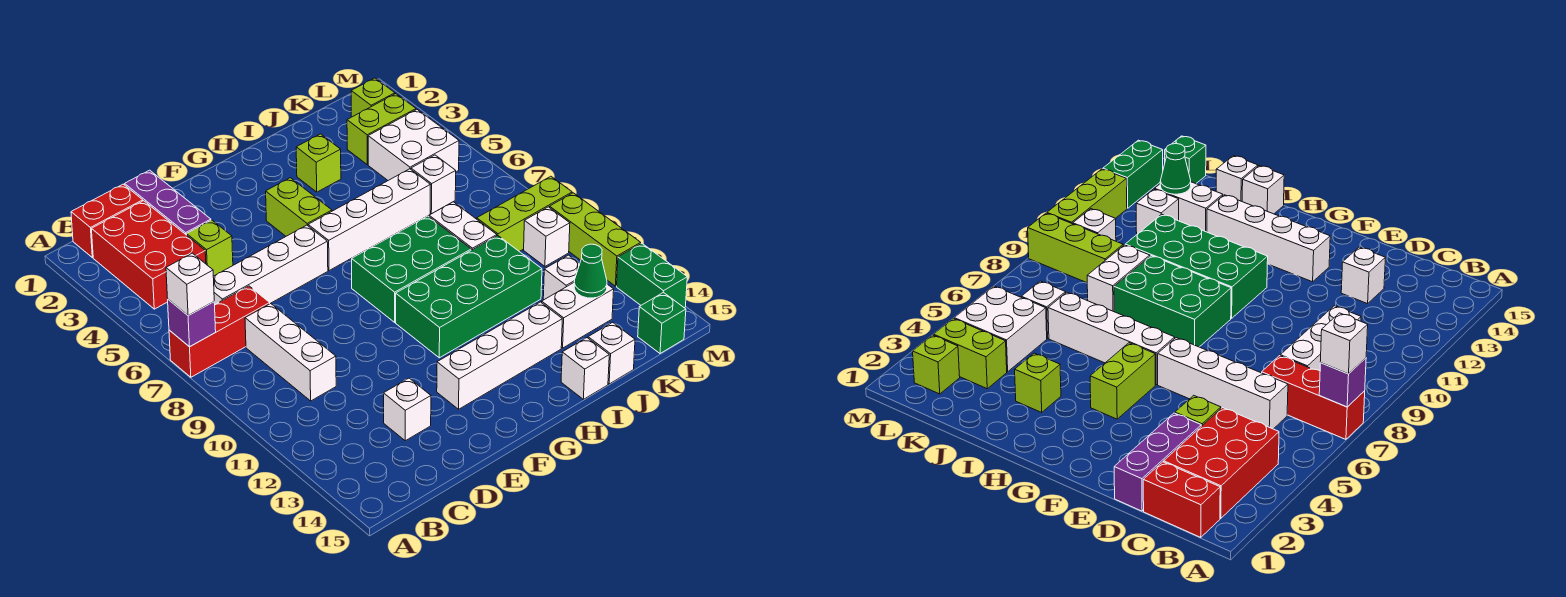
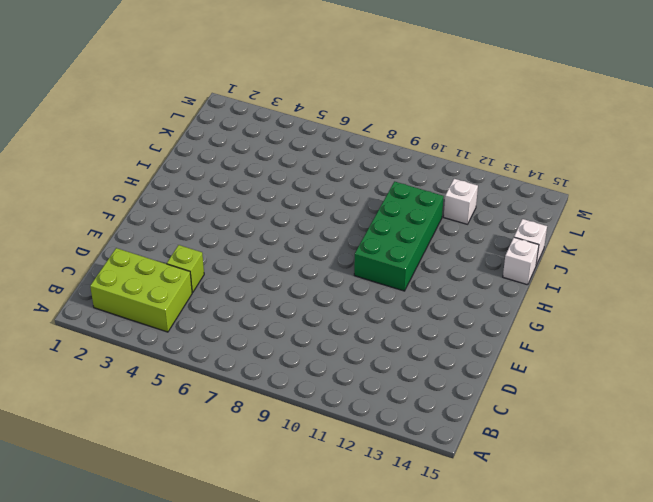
lime 2x3 brick [90,248,192,332] -> red 2x3 brick [92,201,206,309]
none -> red 1x3 brick [169,286,270,377]
none -> red 1x2 brick [71,184,143,258]
none -> white 1x4 brick [213,225,328,305]
none -> white 1x3 brick [245,303,336,401]

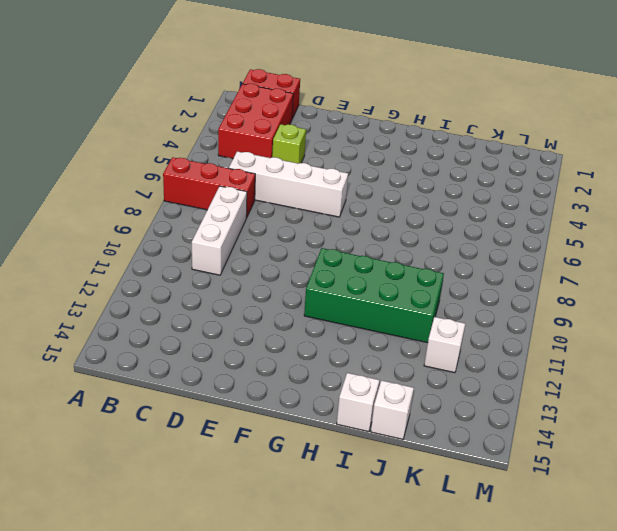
none -> purple 1x3 brick [125,170,211,235]
none -> white 1x1 brick [384,378,431,441]
none -> white 1x4 brick [437,302,562,409]
none -> lime 1x2 brick [266,178,332,236]

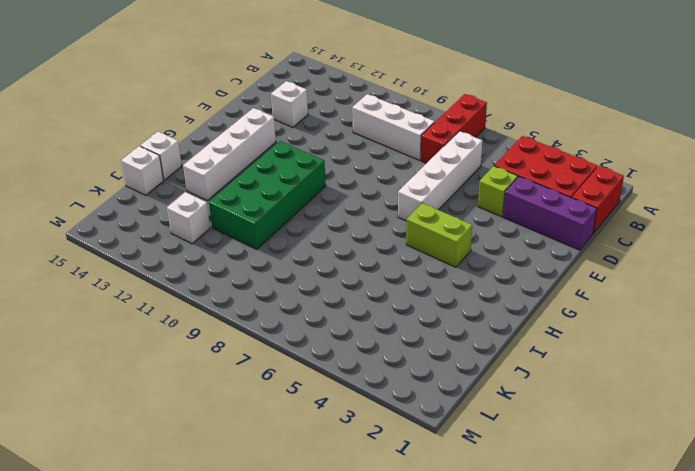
none -> white 1x4 brick [308,169,430,271]
none -> green 2x3 brick [352,216,471,322]
none -> lime 1x1 brick [296,134,341,192]
none -> white 1x2 brick [429,202,497,250]

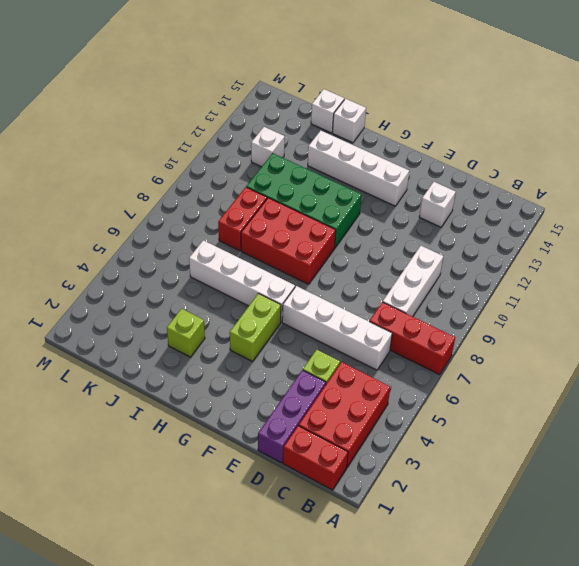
red 2x3 brick [241,198,336,284] -> green 2x3 brick [352,216,471,322]
red 1x2 brick [218,187,267,251] -> white 1x2 brick [429,202,497,250]
none -> white 1x2 brick [542,283,614,348]
none -> lime 1x2 brick [347,94,416,165]
none -> white 2x2 brick [368,110,459,180]
none -> white 1x1 brick [411,155,456,214]

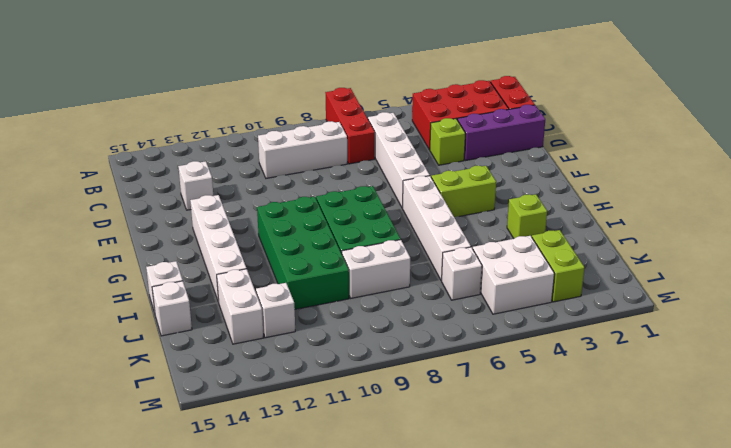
none -> lime 1x3 brick [477,176,572,251]
none -> lime 1x1 brick [351,78,395,117]
none -> white 1x1 brick [524,207,570,266]
none -> green 1x1 brick [638,292,686,354]

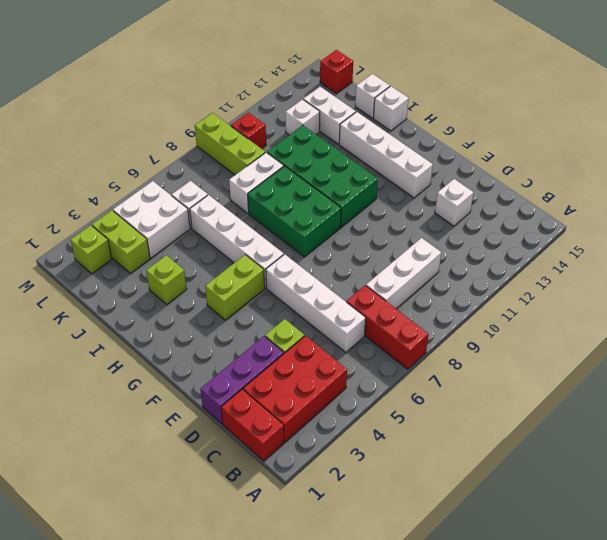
red 1x1 brick [231,113,266,149] -> white 1x1 brick [524,207,570,266]
red 1x1 brick [320,50,353,94] -> green 1x1 brick [638,292,686,354]
none -> lime 1x3 brick [550,193,641,286]
none -> green 1x2 brick [617,243,687,308]
none -> purple 1x1 brick [168,300,216,347]
none -> green 1x1 cone [574,244,607,298]

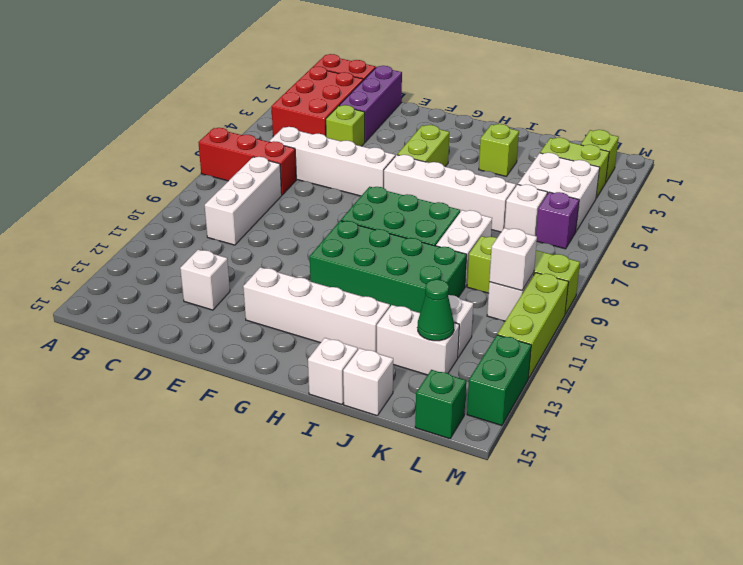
purple 1x1 brick [536,192,579,249] -> purple 1x1 brick moved to [168,300,216,347]
white 1x1 brick [489,228,537,290] -> white 1x1 brick moved to [166,253,214,316]

